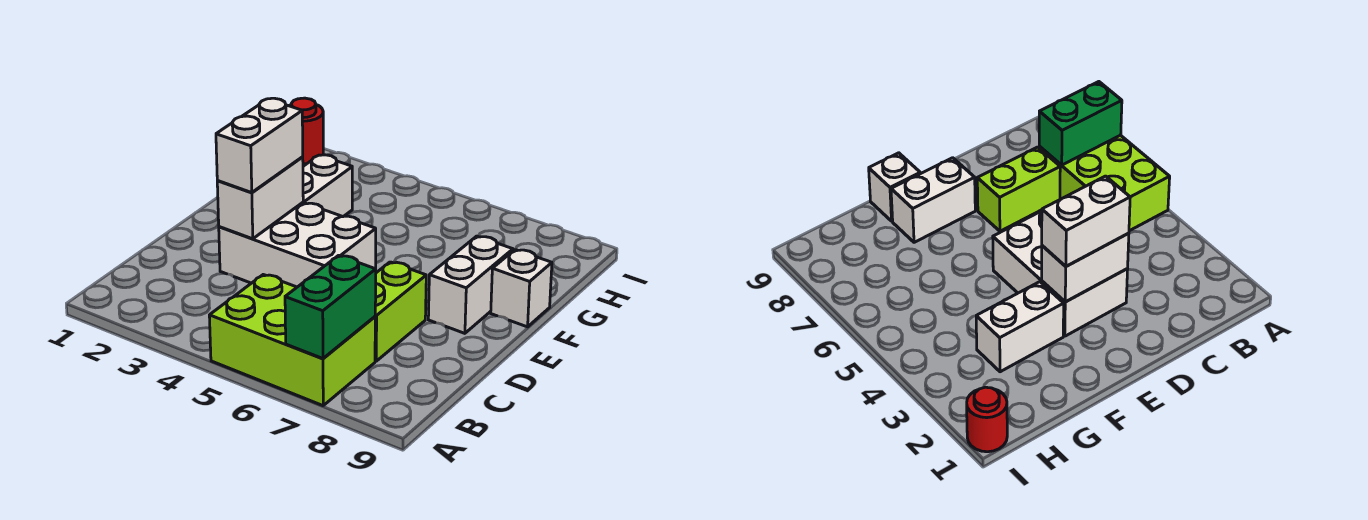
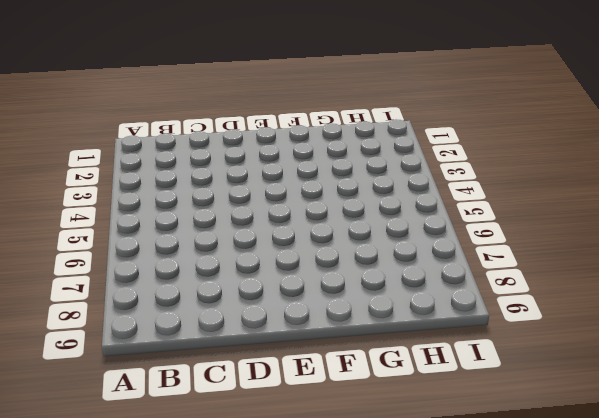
none -> lime 2x3 brick [209,275,375,406]
none -> lime 1x2 brick [375,262,426,361]

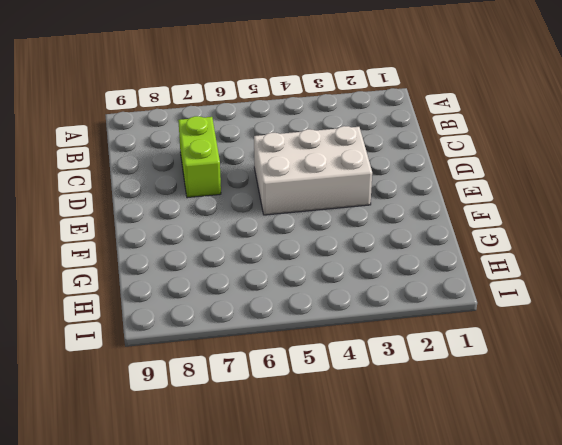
none -> lime 2x3 brick [209,275,375,406]
none -> white 1x2 brick [428,236,513,333]

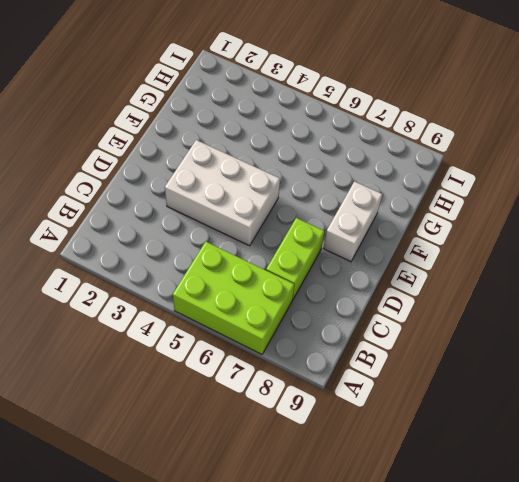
none -> white 1x2 brick [303,155,352,217]
none -> white 1x1 brick [491,250,552,327]

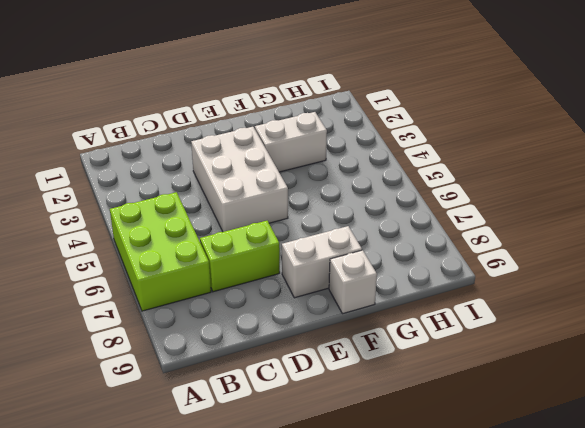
none -> red 1x1 round brick [289,98,323,164]
none -> green 1x2 brick [285,255,376,358]

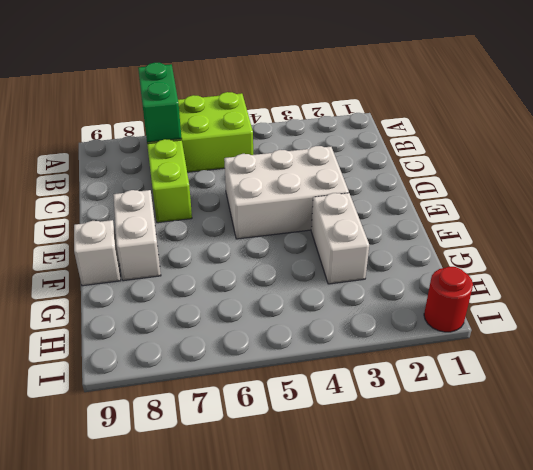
none -> white 1x2 brick [217,157,303,239]
none -> white 1x2 brick [216,98,303,192]

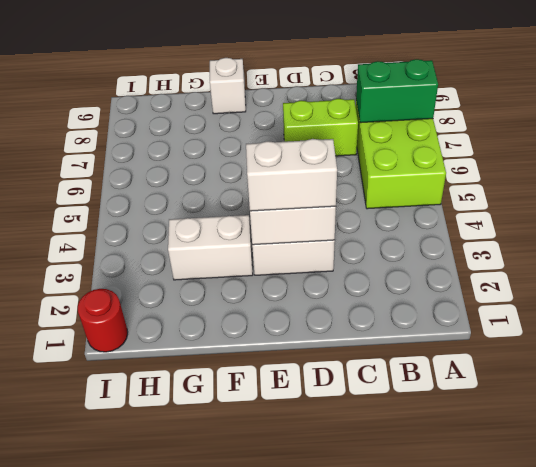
none -> white 1x2 brick [428,236,513,333]

